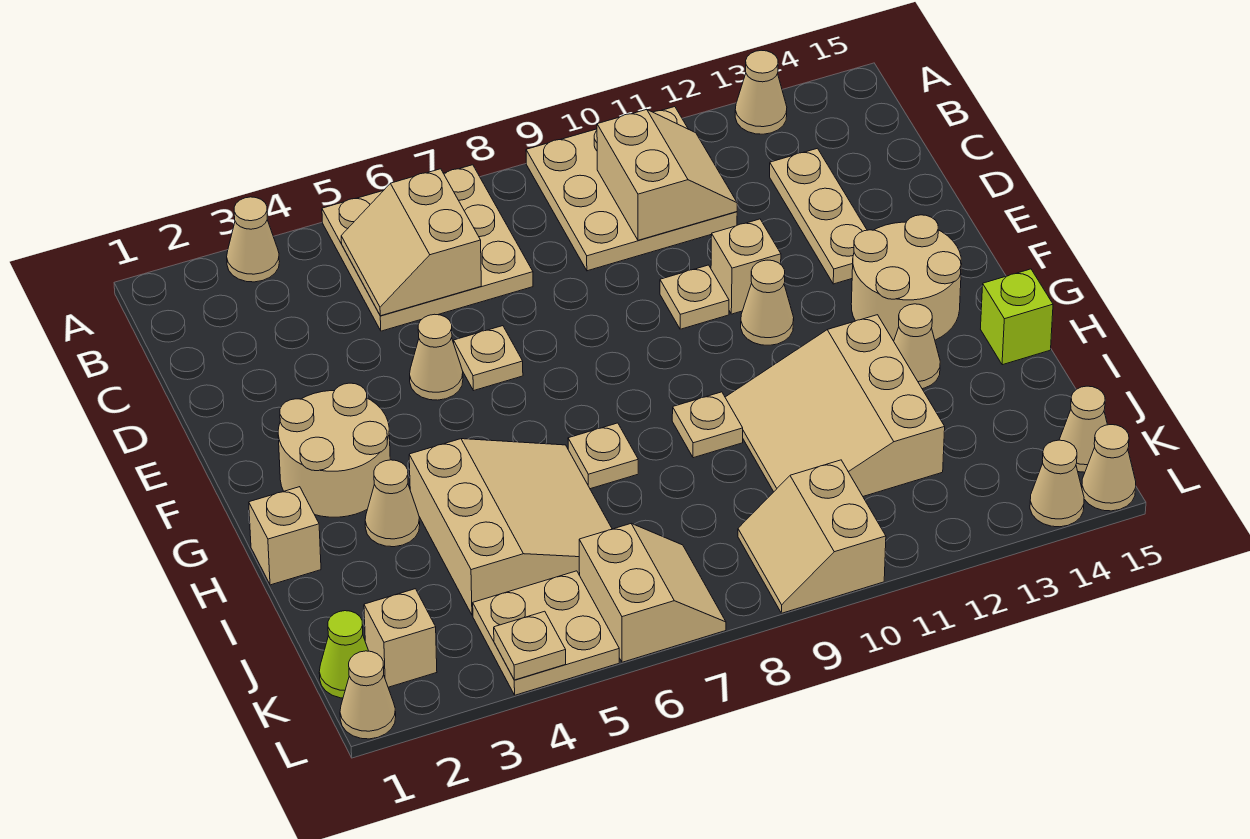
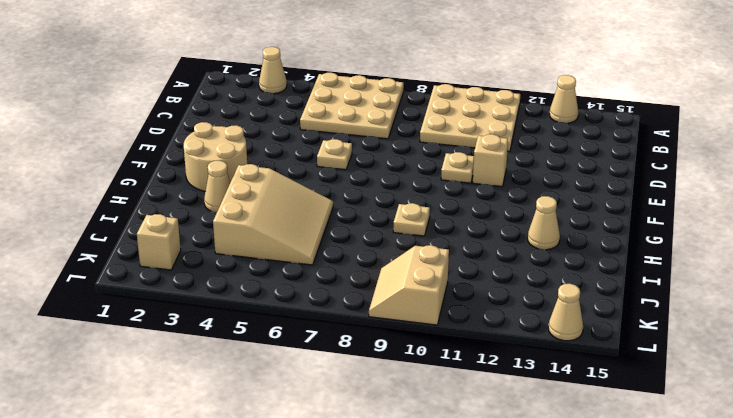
none -> tan 1x3 plate [770,148,867,284]
none -> tan 1x1 cone [410,314,463,400]
none -> tan 1x1 cone [741,260,794,345]
none -> tan 2x2 round brick [851,215,962,341]

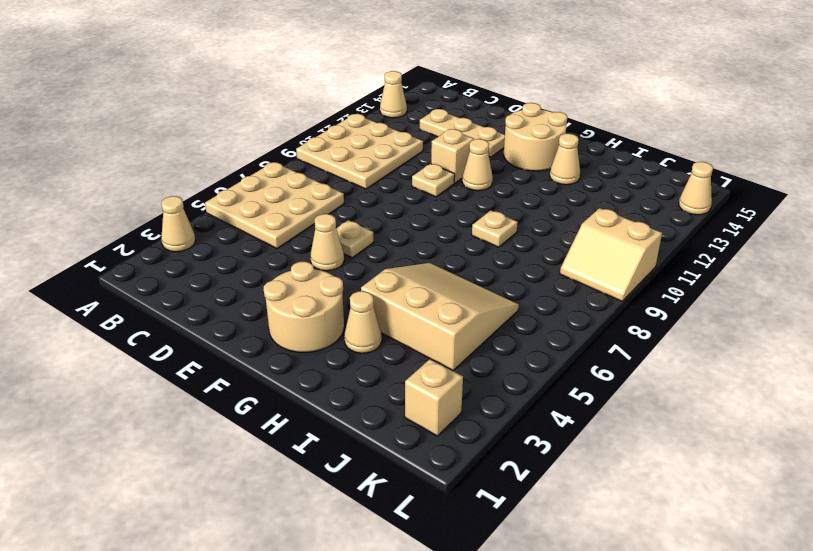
none -> tan 1x1 brick [249,487,321,585]
none -> tan 1x1 plate [568,423,638,489]
none -> tan 3x3 slope [725,315,945,496]
none -> lime 1x1 brick [981,269,1053,365]

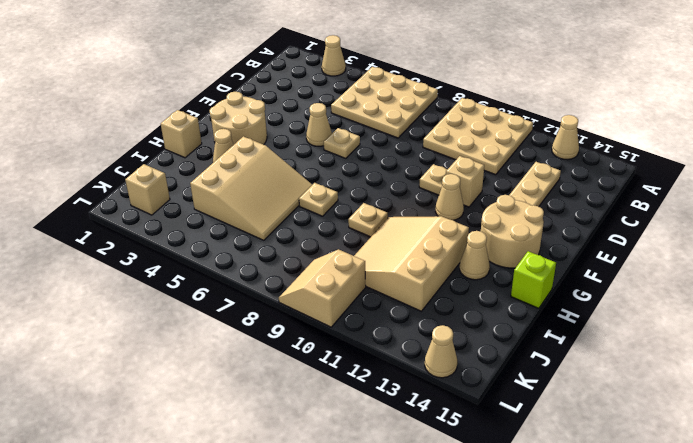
none -> lime 1x1 cone [319,611,368,698]
none -> tan 2x2 plate [473,571,619,695]
none -> tan 2x2 slope [579,524,726,662]
none -> tan 1x1 cone [1059,386,1107,472]

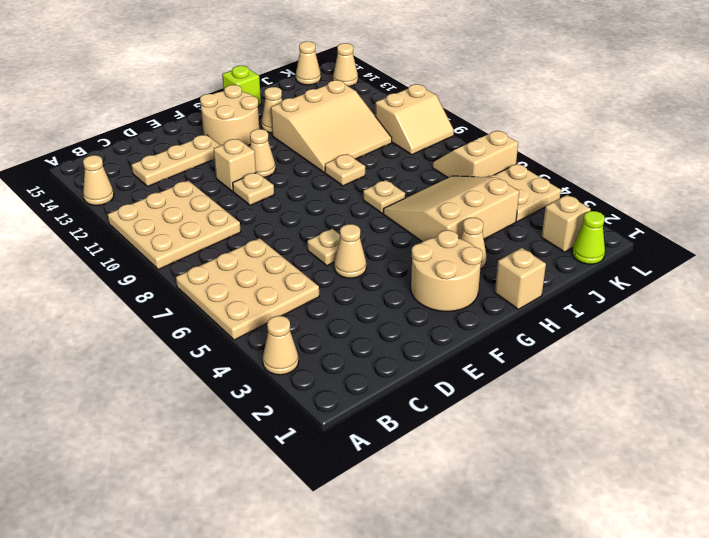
none -> tan 1x1 cone [340,651,396,739]
none -> tan 1x1 cone [1082,425,1136,511]
none -> tan 2x2 slope [341,169,481,316]
none -> tan 2x2 slope [597,109,737,240]

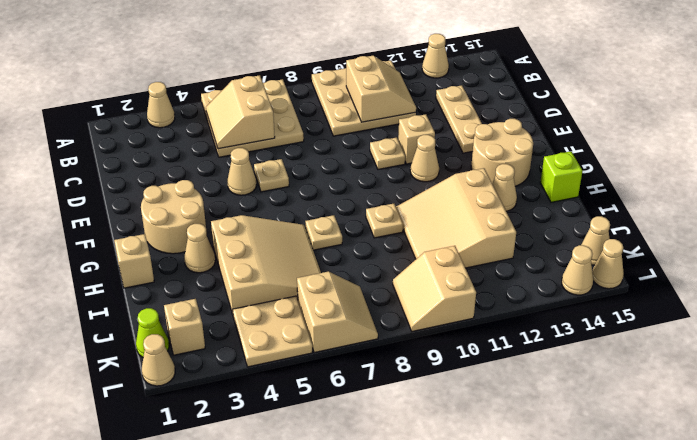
none -> tan 1x1 plate [494,611,566,680]

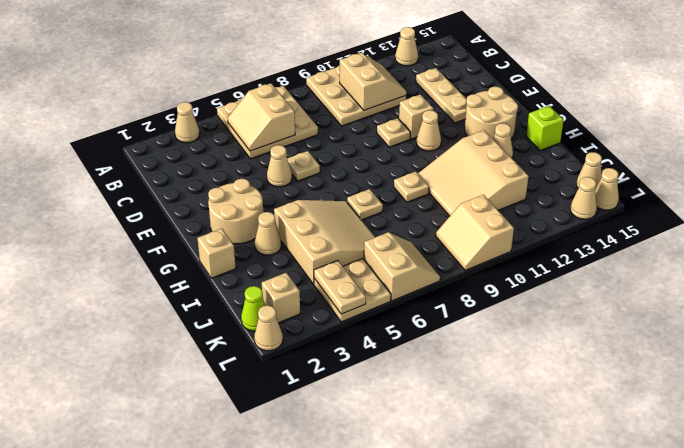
tan 1x2 plate [314,260,366,314] -> tan 1x1 plate [494,611,566,680]

